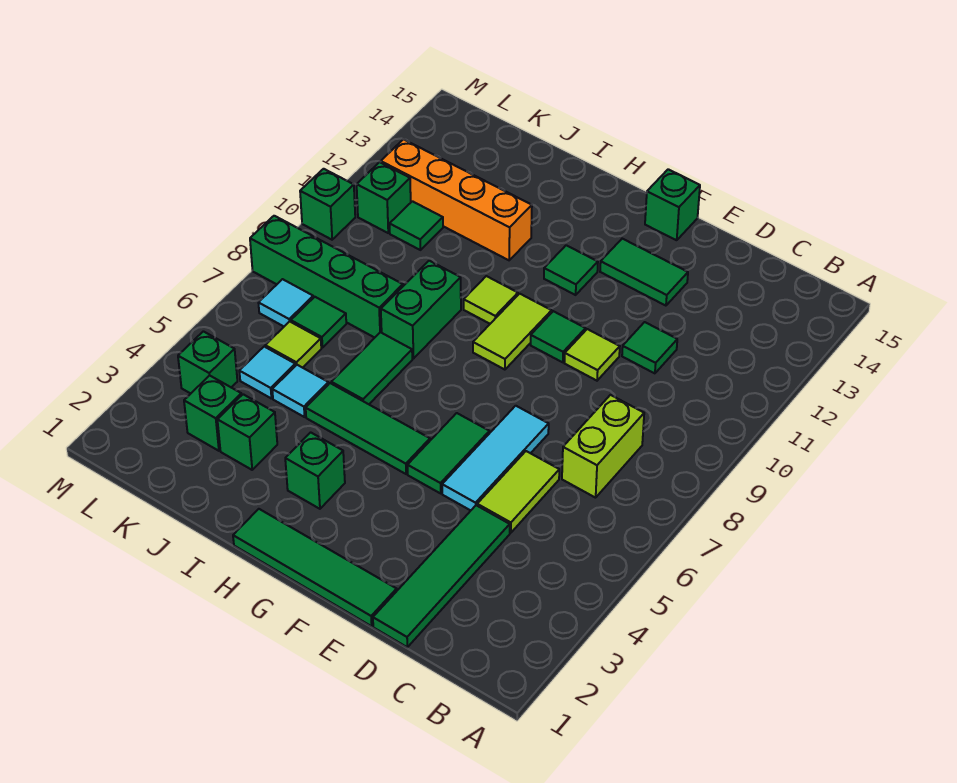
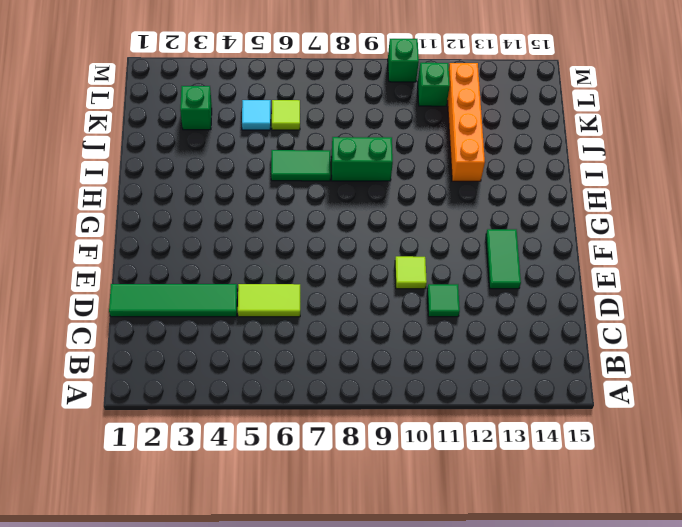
none -> lime 1x2 brick [562,395,644,498]
none -> green 1x4 tile [233,509,397,626]
none -> cyan 1x3 tile [442,406,549,510]
none -> green 1x2 tile [408,413,489,493]

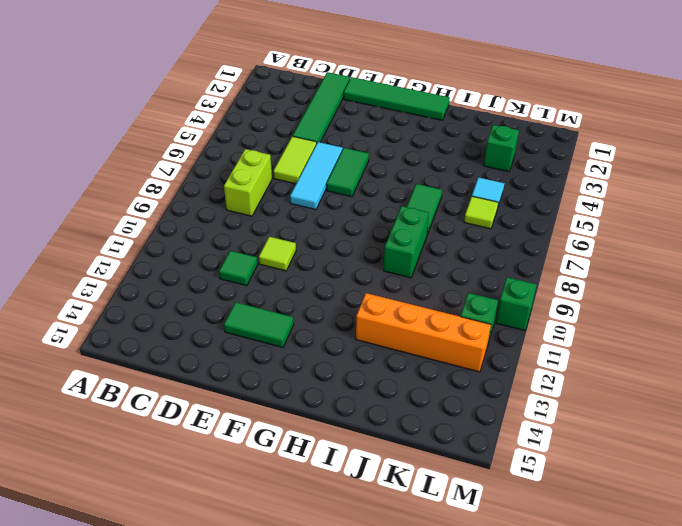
none -> green 1x1 tile [531,311,586,362]
none -> green 1x1 brick [645,169,700,240]
none -> green 1x3 tile [306,383,430,474]
none -> lime 1x2 tile [473,294,552,370]

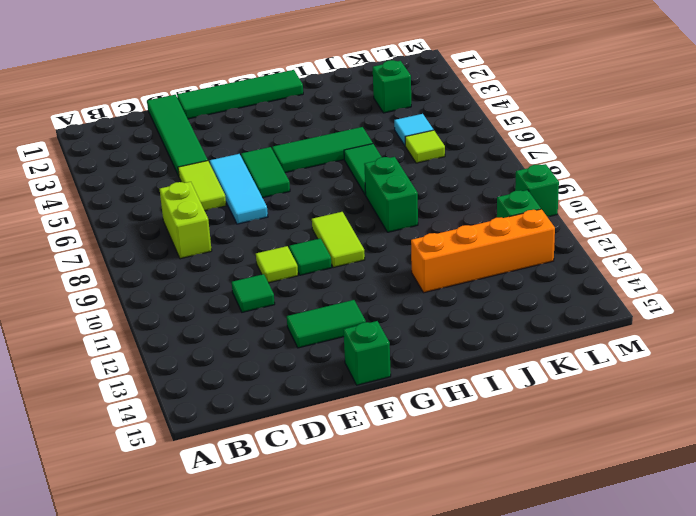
none -> green 1x1 tile [544,245,598,295]
none -> green 1x1 brick [285,432,345,509]
none -> lime 1x1 tile [464,276,518,324]
none -> green 1x1 brick [218,394,277,470]

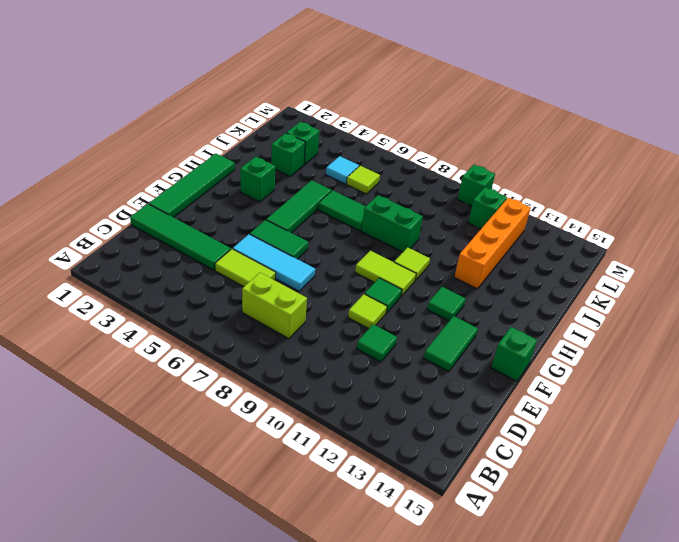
none -> cyan 1x1 tile [272,365,329,417]
none -> green 1x4 brick [250,216,403,338]
none -> green 1x1 tile [291,297,346,348]
none -> green 1x1 tile [390,201,443,250]

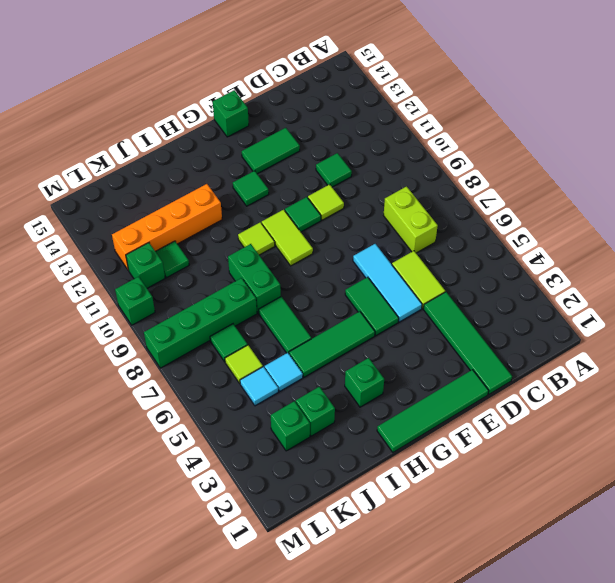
none -> green 1x1 brick [178,331,237,393]
none -> cyan 1x1 tile [259,279,313,326]

